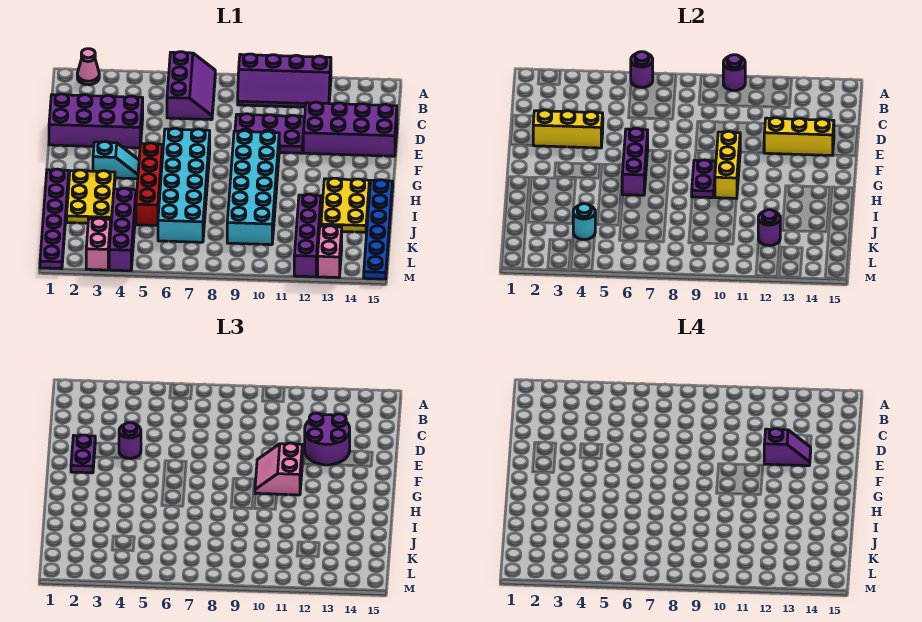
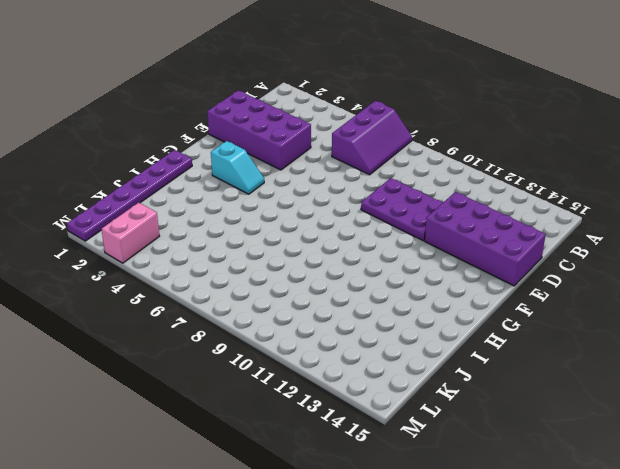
none -> pink 1x1 cone [77,49,99,85]
none -> purple 2x4 slope [238,54,331,107]
none -> cyan 2x6 brick [158,128,210,242]
none -> cyan 2x6 brick [227,131,279,245]

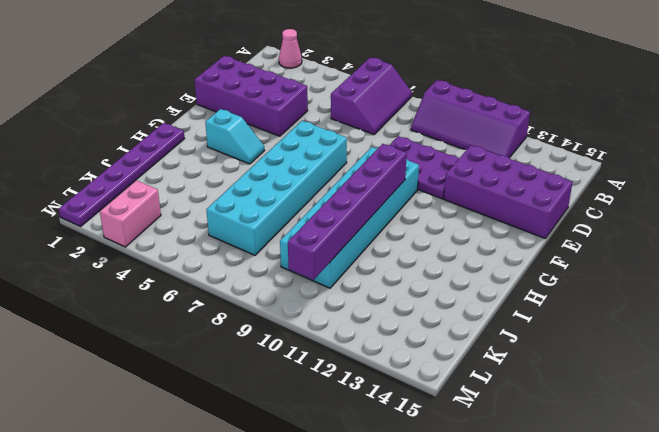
purple 1x6 brick [288,144,407,280] -> yellow 1x3 brick [715,131,740,199]
none -> red 1x4 brick [136,143,162,226]
none -> yellow 2x3 plate [67,170,115,223]
none -> yellow 2x3 plate [321,178,369,232]
none -> blue 1x6 plate [364,180,393,279]

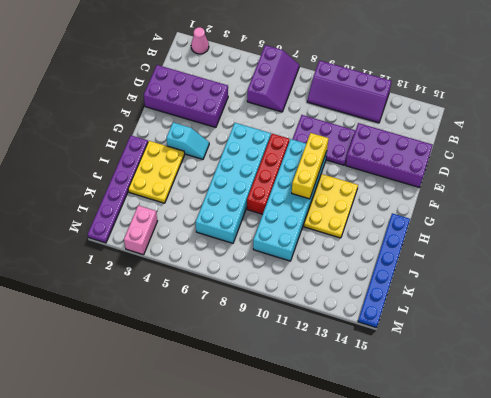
red 1x4 brick [247,134,289,214] -> red 1x4 brick moved to [136,143,162,226]
yellow 2x3 plate [304,174,358,238] -> yellow 2x3 plate moved to [321,178,369,232]
none -> purple 1x4 brick [109,188,136,271]
none -> purple 1x4 brick [294,194,321,277]
none -> pink 1x2 brick [318,226,342,278]
none -> purple 1x1 round brick [631,52,653,88]

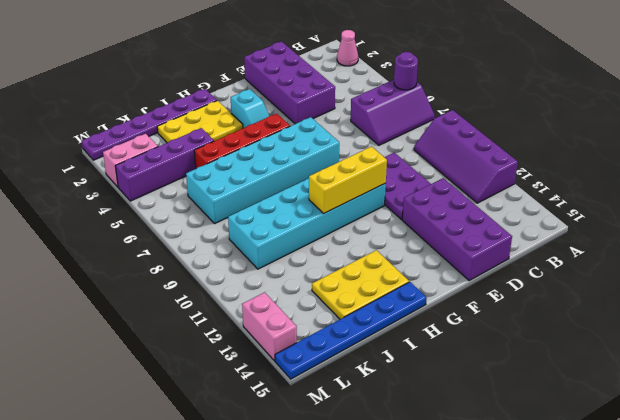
pink 1x2 brick [242,292,297,361] -> pink 1x2 brick turned to [318,226,342,278]
none -> purple 1x4 brick [294,194,321,277]
none -> purple 1x1 round brick [723,55,745,91]
none -> yellow 1x3 brick [533,110,603,148]
none -> yellow 1x3 brick [764,118,834,156]

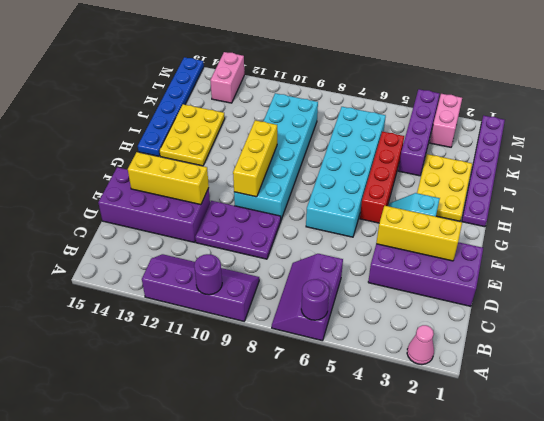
none -> purple 1x4 brick [294,194,321,277]
none -> purple 1x3 brick [622,128,648,195]
none -> purple 1x2 plate [692,160,716,198]
none -> cyan 1x1 round brick [573,204,595,240]

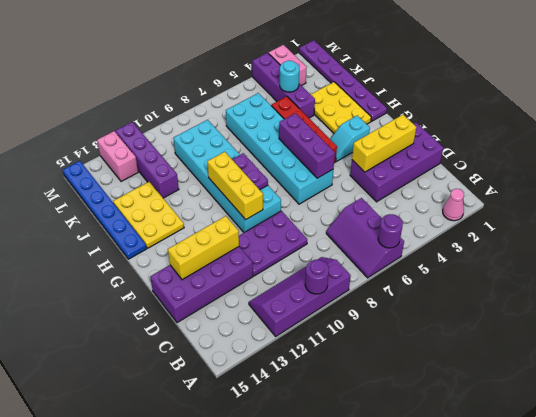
none -> purple 1x1 round brick [758,210,780,246]
none -> purple 2x2 round brick [305,413,350,465]
none -> purple 1x2 plate [71,435,95,473]
none -> purple 1x1 round brick [119,423,141,459]

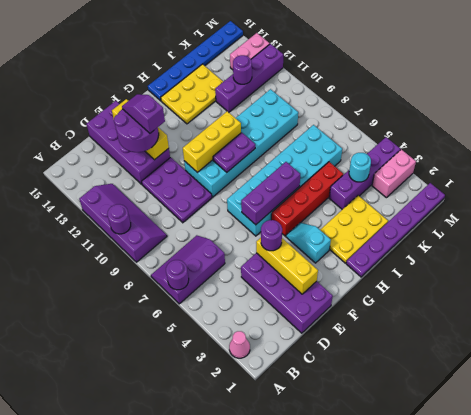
none -> purple 1x2 plate [71,435,95,473]
none -> pink 2x2 slope [255,443,302,495]

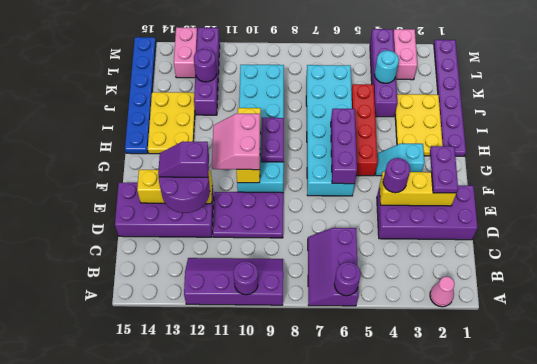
pink 2x2 slope [212,114,260,170] -> pink 2x2 slope turned to [255,443,302,495]

